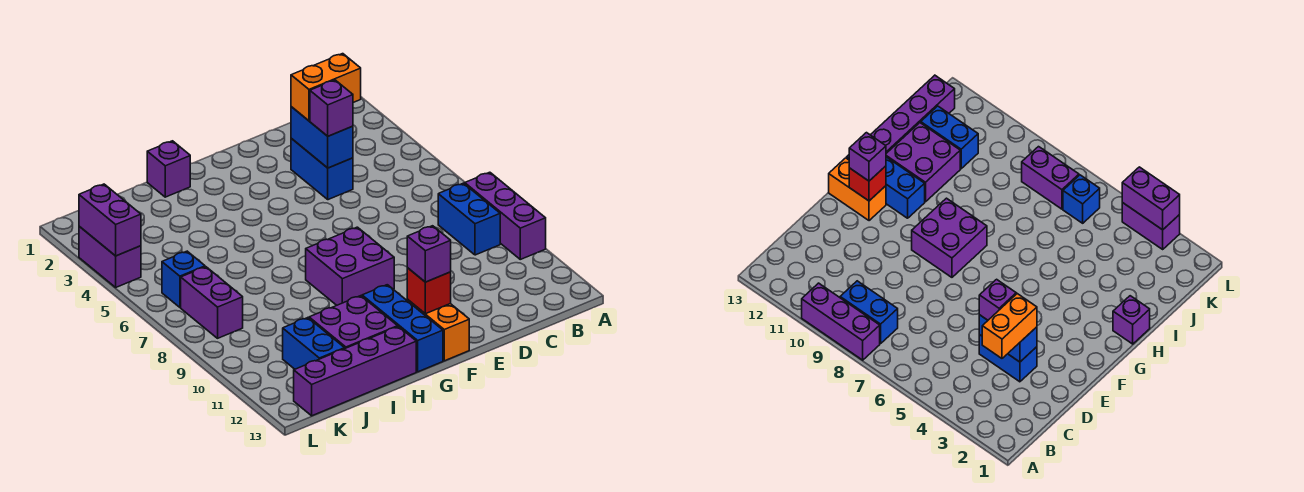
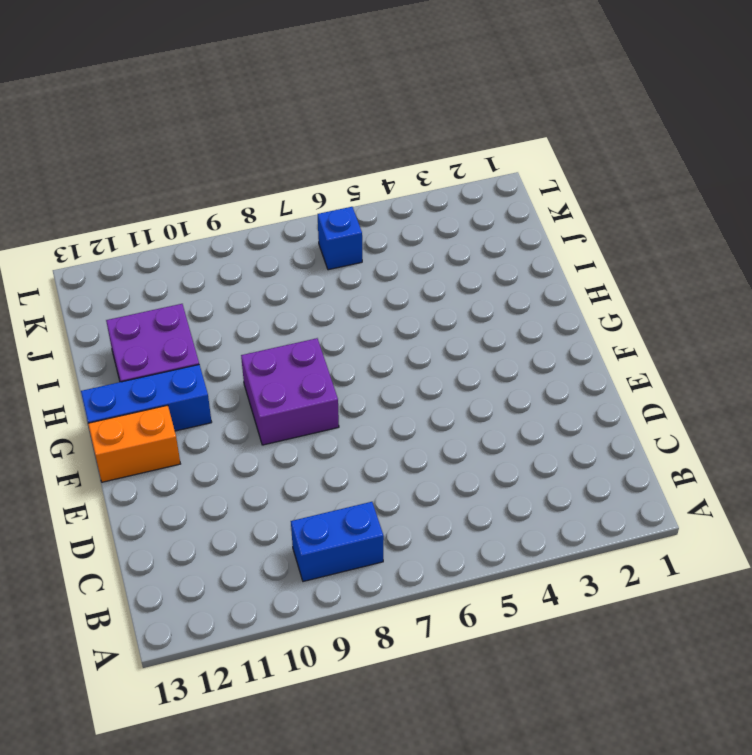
none -> purple 1x3 brick [465,172,546,259]
none -> blue 1x2 brick [291,139,353,200]
none -> purple 1x1 brick [147,141,190,197]

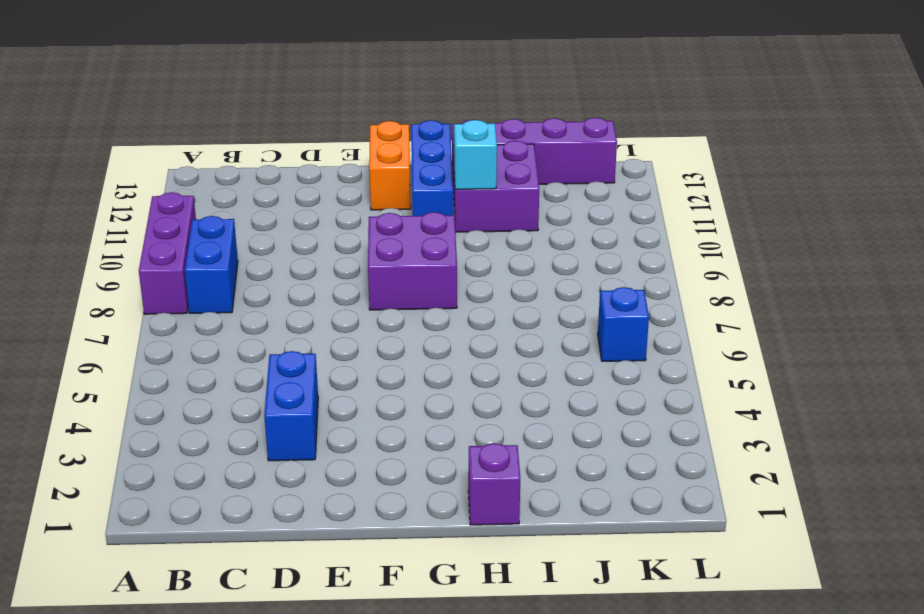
cyan 1x1 brick [454,120,497,189] -> none
none -> blue 1x2 brick [283,318,345,369]
none -> purple 1x2 brick [181,267,243,338]
none -> purple 1x2 brick [79,226,141,287]

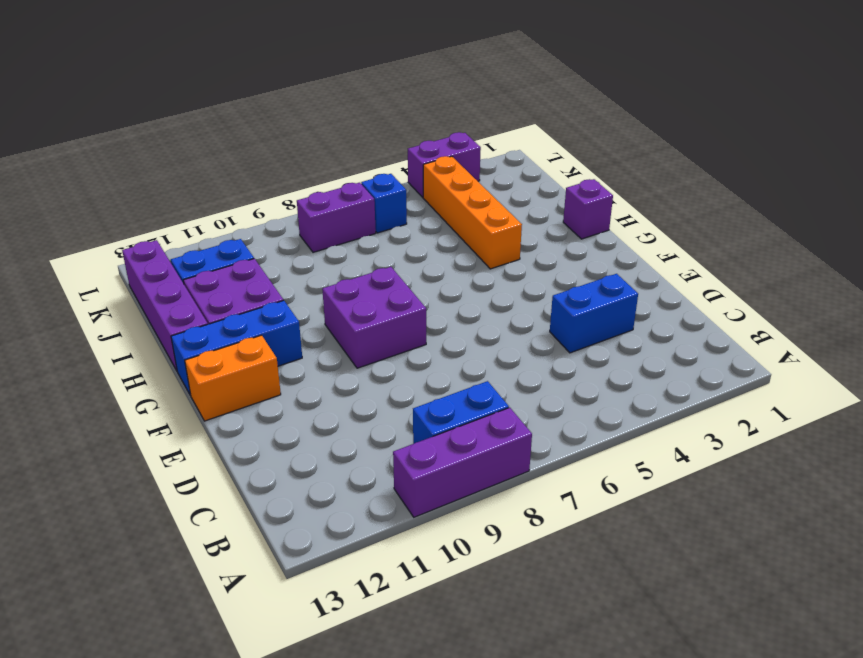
orange 1x4 brick [423,156,522,269] -> none
none -> blue 1x2 brick [291,107,353,168]
none -> red 1x1 brick [407,268,451,314]
none -> purple 1x2 brick [79,184,141,256]

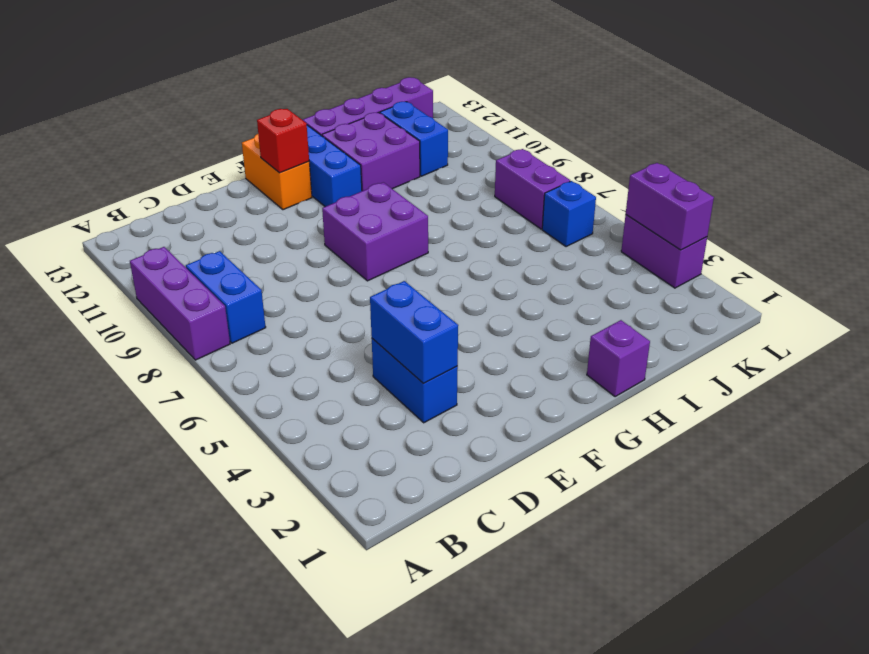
none -> orange 1x2 brick [291,54,361,121]
none -> purple 1x1 brick [310,80,353,136]
none -> purple 1x1 brick [407,226,451,282]

